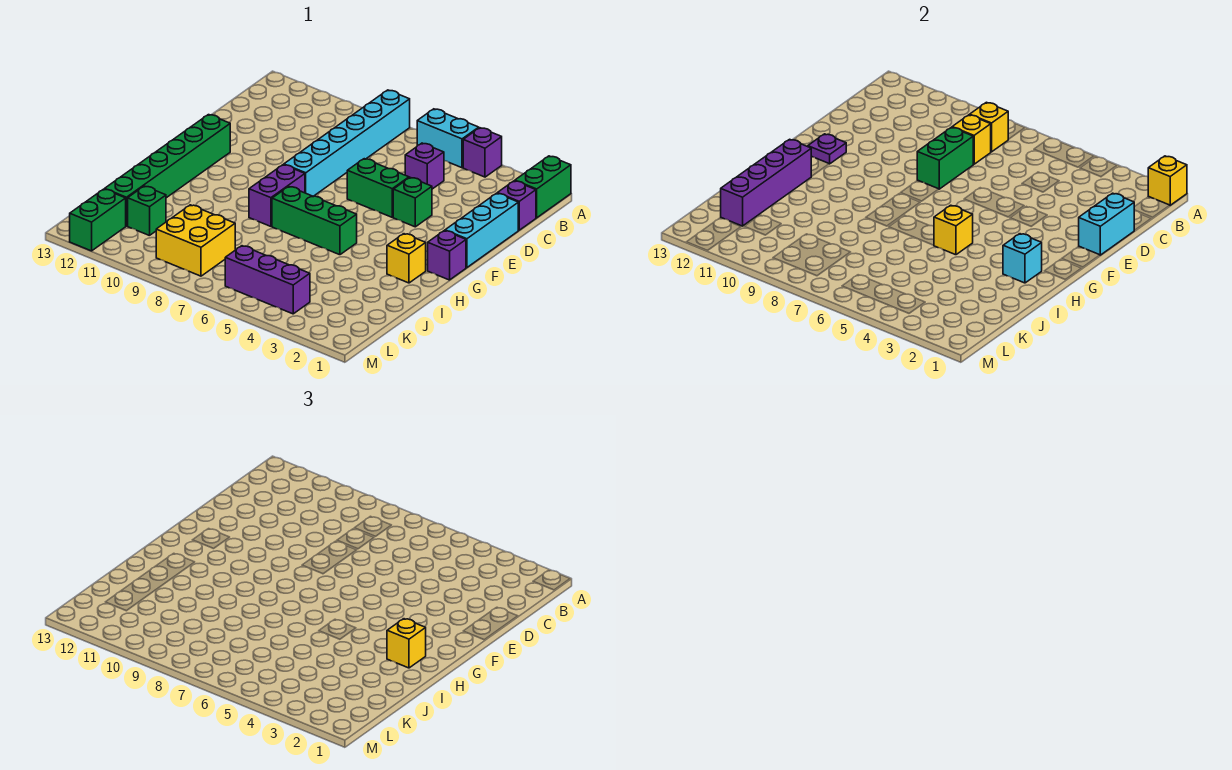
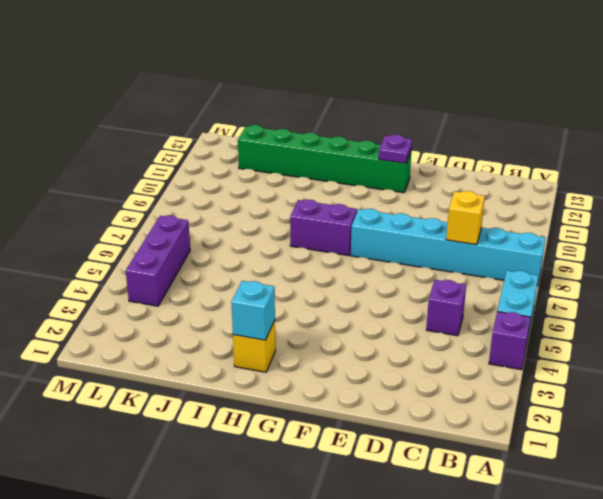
none -> green 1x2 brick [515,156,571,218]
none -> purple 1x1 brick [497,181,536,230]
none -> cyan 1x3 brick [445,193,518,268]

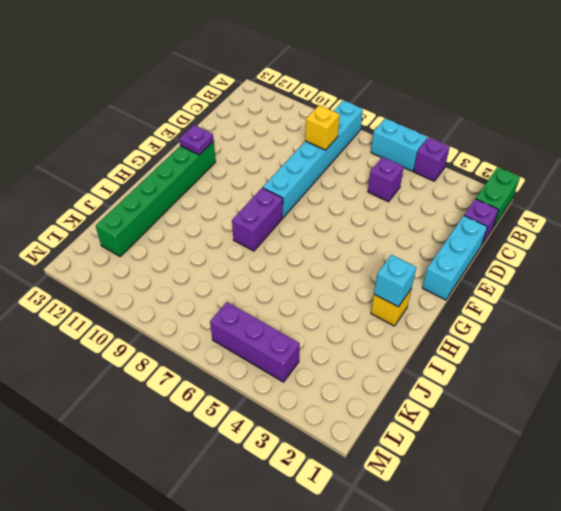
none -> green 1x1 brick [393,178,432,227]
none -> green 1x2 brick [347,159,409,217]
none -> purple 1x1 brick [428,231,466,280]

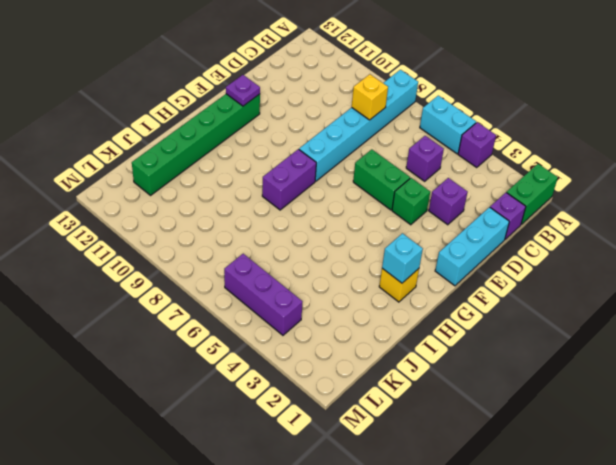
purple 1x1 brick [429,178,468,225] -> purple 1x1 brick moved to [428,231,466,280]
none -> green 1x3 brick [272,186,357,255]
none -> yellow 2x2 brick [156,205,235,276]
none -> green 1x1 brick [128,186,166,236]

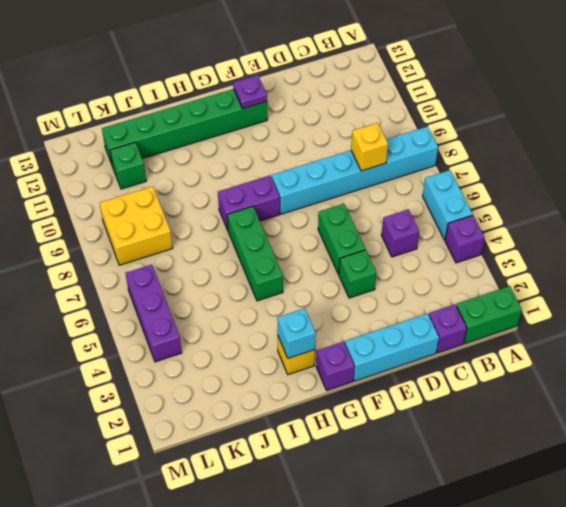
none -> green 1x2 brick [70,189,126,251]
none -> yellow 1x1 brick [1148,156,1187,205]
none -> yellow 1x1 brick [970,102,1008,152]

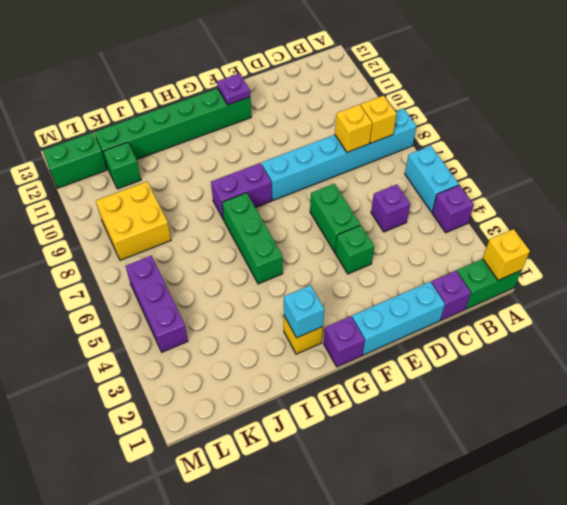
none -> cyan 1x2 brick [1079,193,1135,255]
none -> green 1x2 brick [917,127,973,189]
none -> yellow 1x1 brick [934,205,973,255]

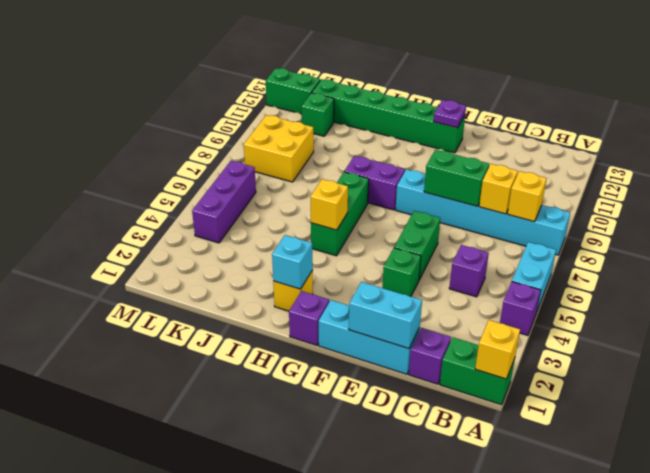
none -> purple 1x4 brick [721,139,811,226]
none -> yellow 1x1 brick [387,619,426,668]

